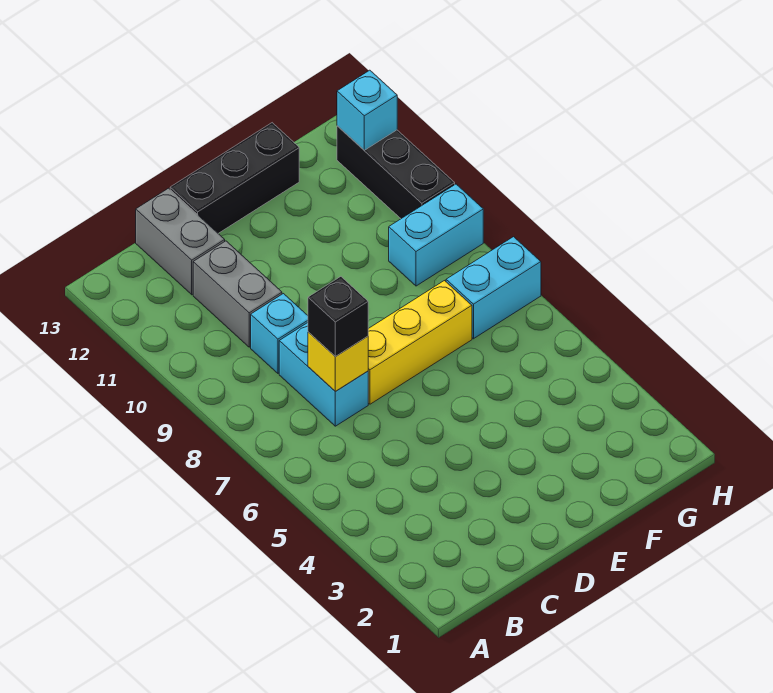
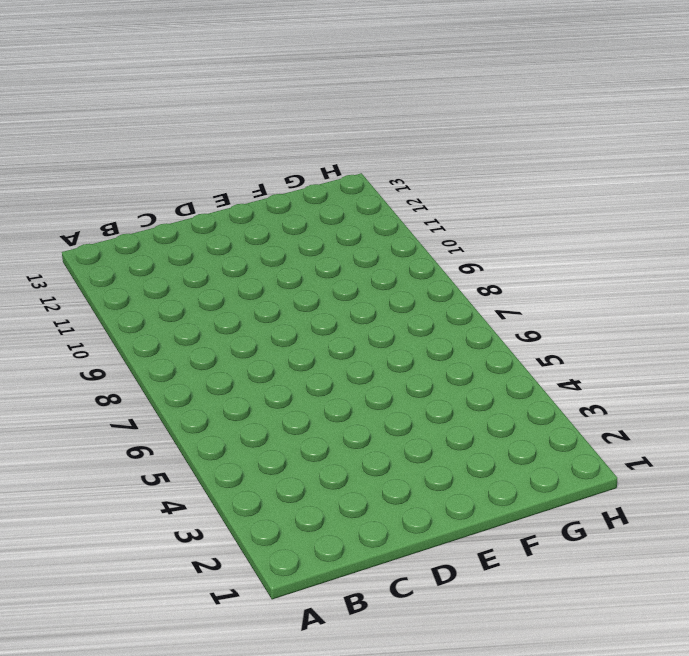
none -> cyan 1x2 brick [279,323,368,426]
none -> cyan 1x1 brick [251,294,308,373]
none -> grey 1x2 brick [193,241,282,347]

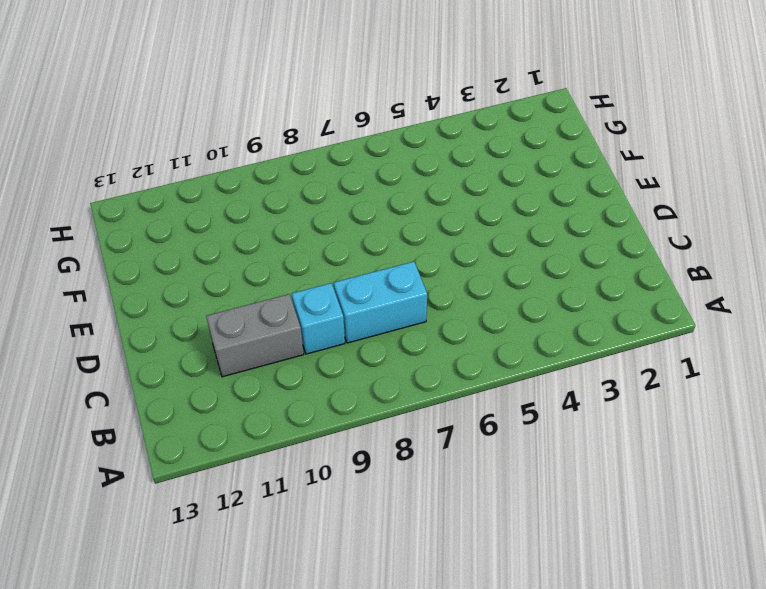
none -> grey 1x2 brick [136,188,225,295]
none -> yellow 1x3 brick [368,281,472,404]
none -> black 1x3 brick [170,123,299,233]

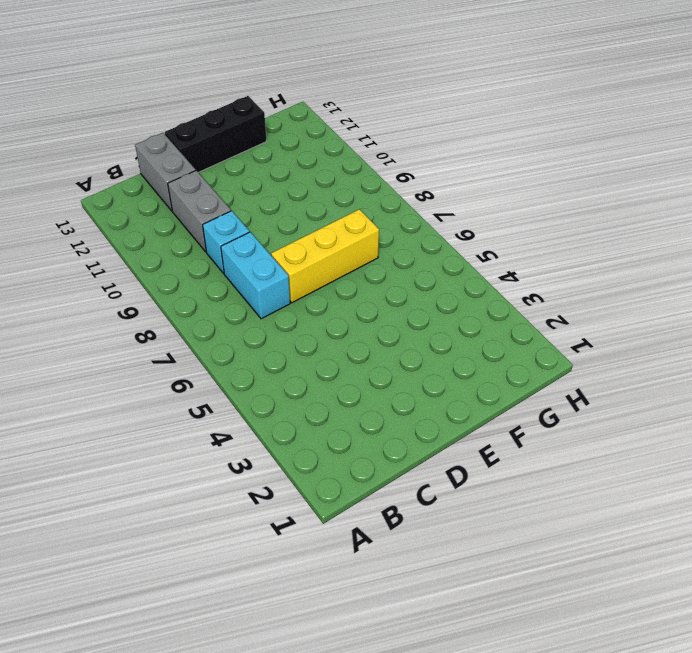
none -> cyan 1x2 brick [446,237,541,339]
none -> cyan 1x2 brick [389,184,483,286]
none -> black 1x3 brick [337,126,455,219]

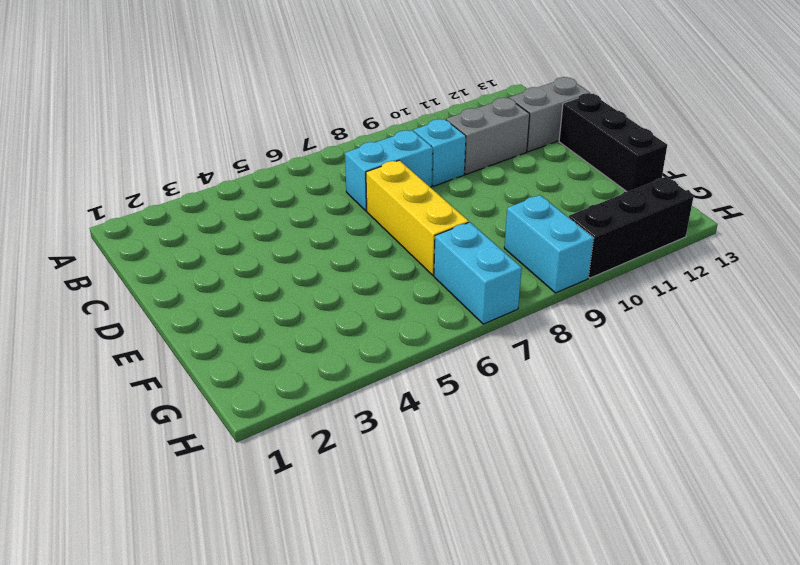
none -> yellow 1x1 brick [308,332,368,392]
none -> cyan 1x1 brick [337,70,397,150]
none -> black 1x1 brick [308,277,368,357]

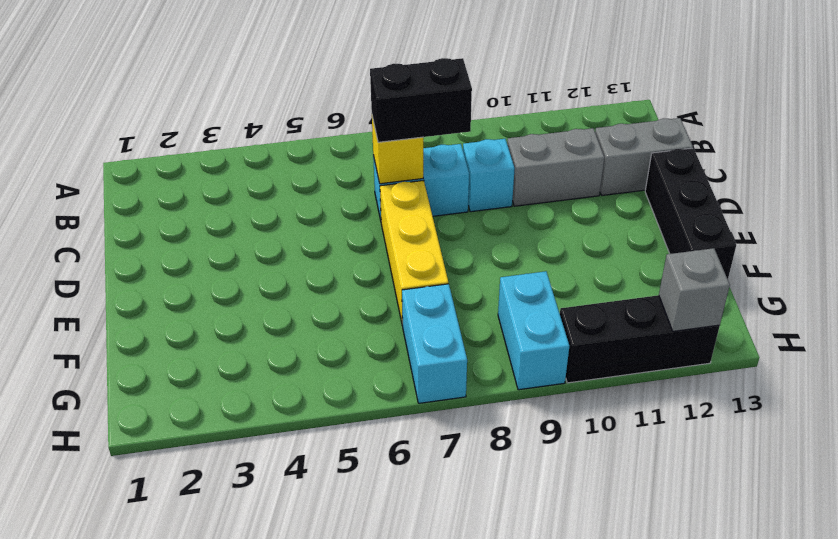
black 1x2 brick [370,58,472,142] -> black 1x1 brick [308,277,368,357]
grey 1x1 brick [659,248,730,331] -> cyan 1x1 brick [337,70,397,150]

